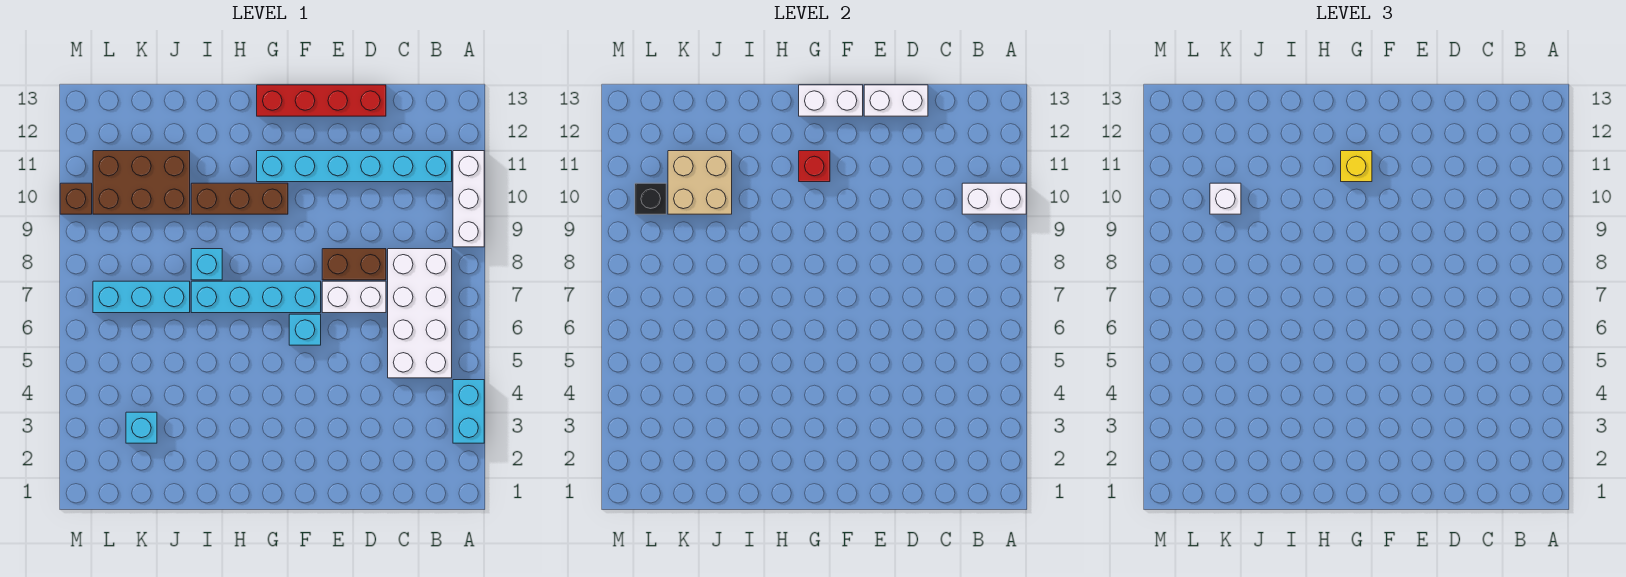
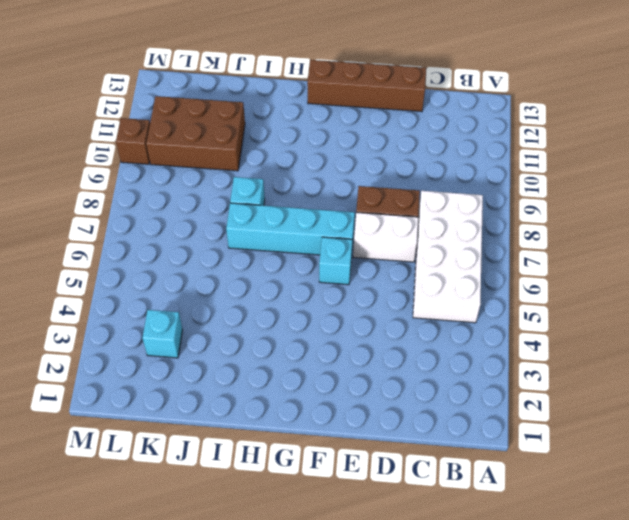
brown 1x4 brick [307,60,426,112] -> red 1x4 brick [257,85,386,116]
none -> cyan 1x2 brick [453,380,484,443]
none -> white 1x3 brick [453,151,484,247]
none -> cyan 1x6 brick [257,151,452,182]

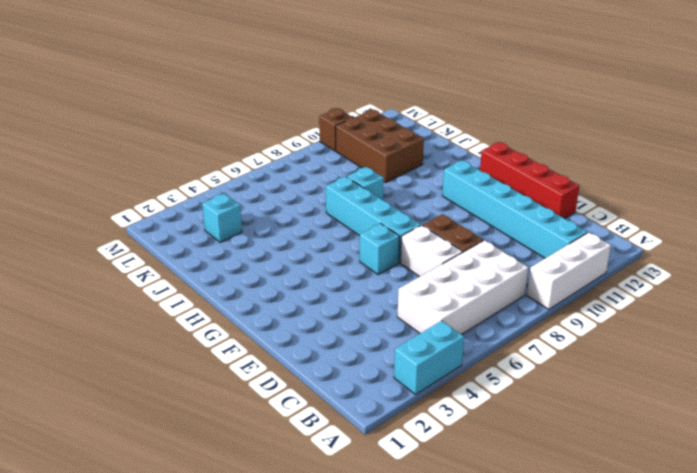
none -> brown 1x3 brick [191,183,288,214]
none -> cyan 1x3 brick [93,281,190,313]
none -> white 1x2 brick [962,183,1026,214]

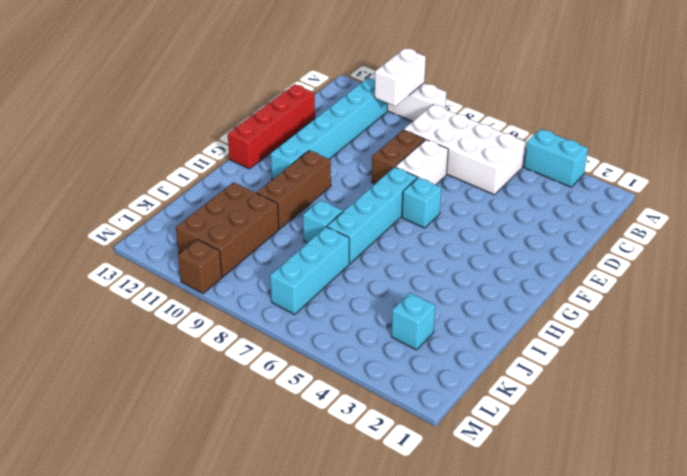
none -> white 1x2 brick [864,85,928,116]
none -> white 1x2 brick [799,85,863,116]
none -> red 1x1 brick [799,151,830,182]

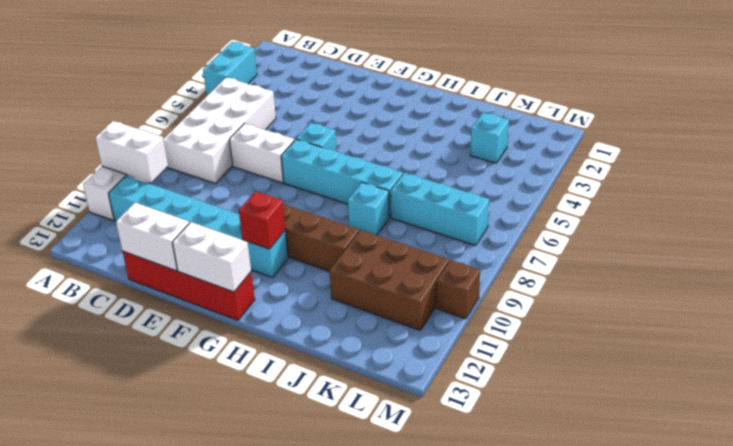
none -> brown 1x2 brick [322,249,386,280]
none -> tan 2x2 brick [668,151,732,214]
none -> black 1x1 brick [635,183,666,214]

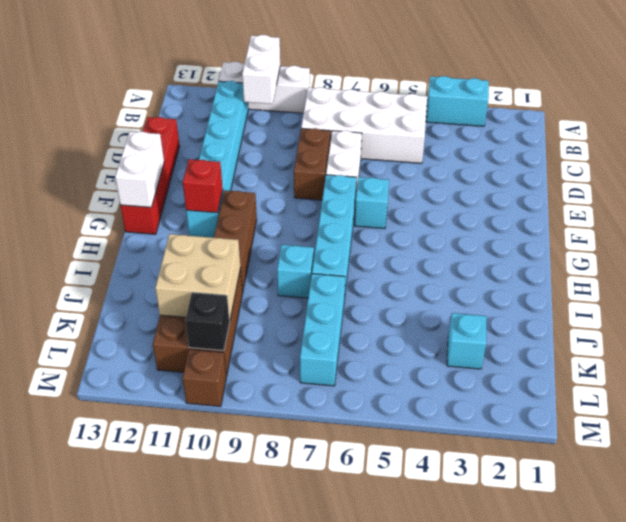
none -> white 1x2 brick [864,85,928,116]
none -> yellow 1x1 brick [1341,151,1372,182]
none -> white 1x1 brick [1210,183,1241,214]

